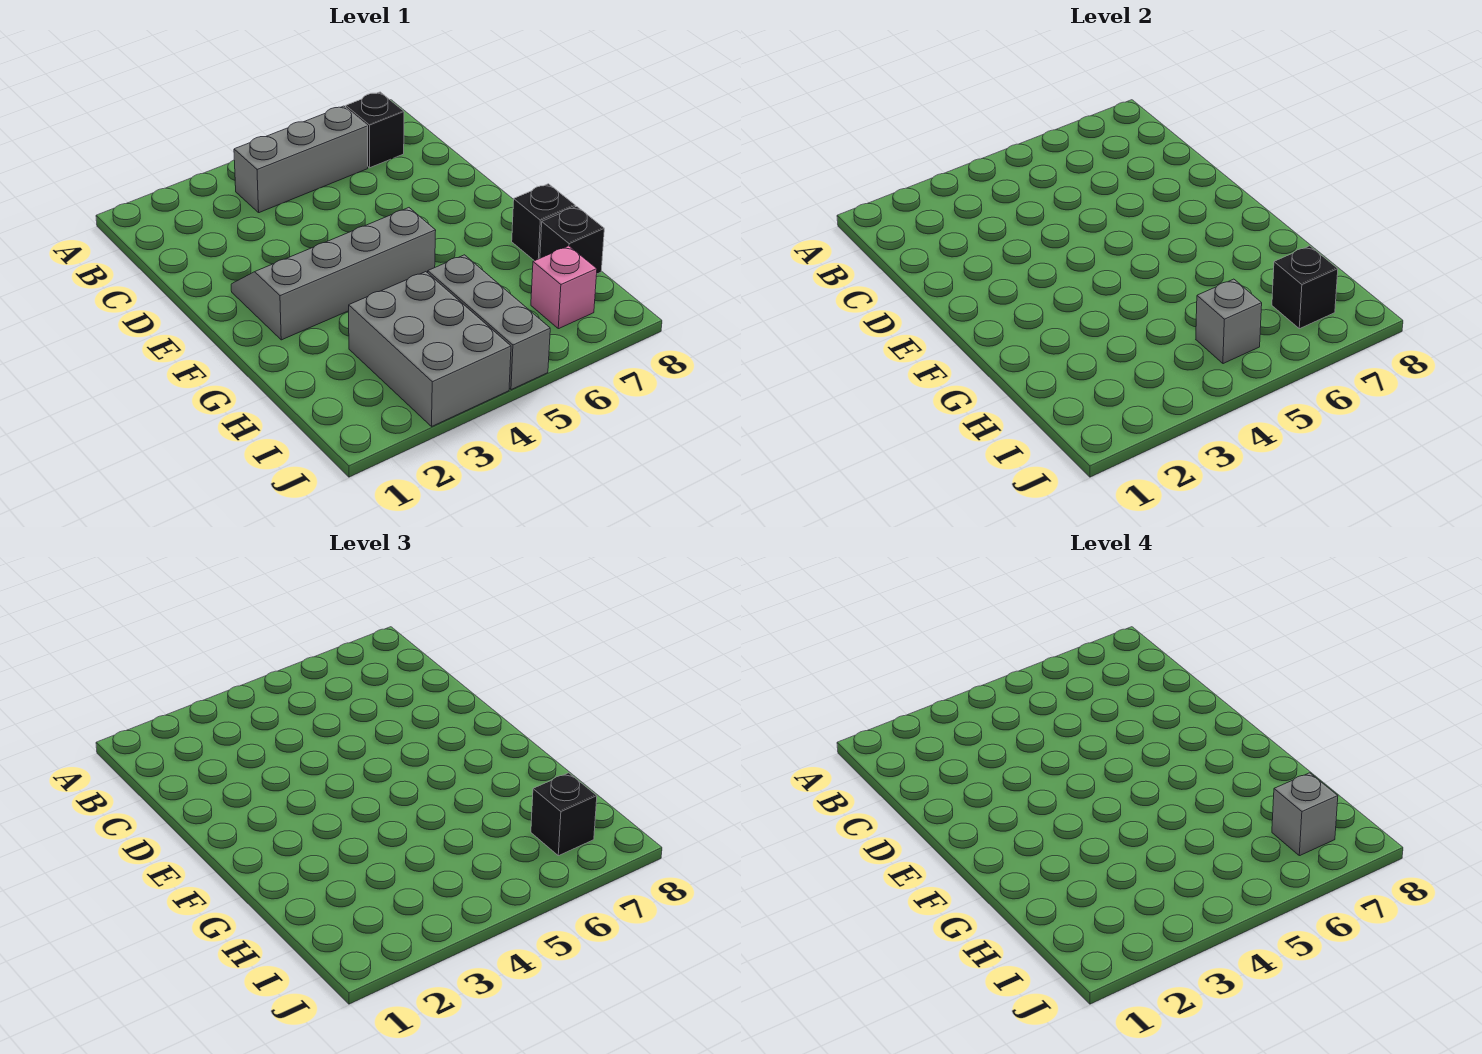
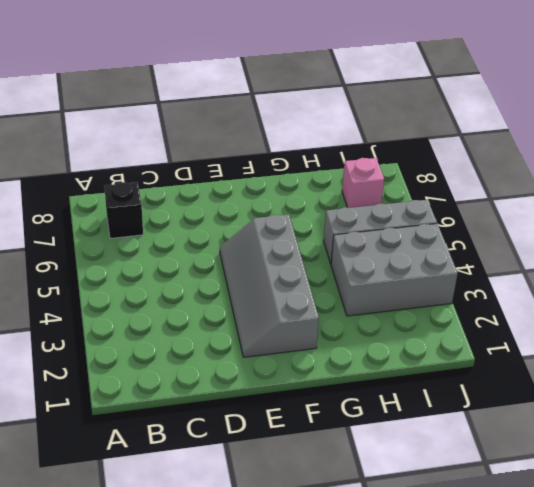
none -> grey 1x3 brick [234,106,368,213]
none -> black 1x1 brick [512,184,575,261]
none -> black 1x1 brick [540,206,604,274]

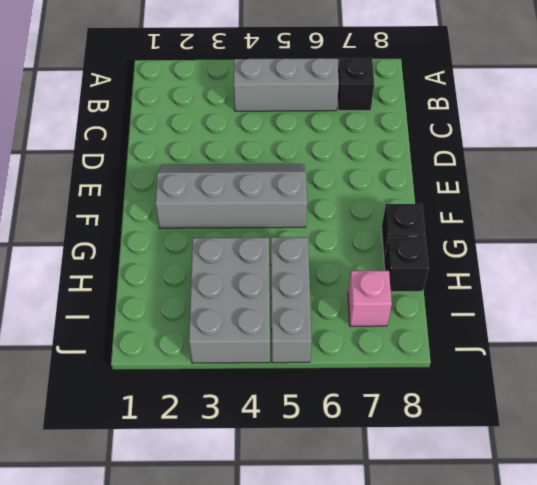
none -> grey 1x1 brick [1196,279,1262,364]
none -> black 1x1 brick [1272,246,1338,329]
none -> black 1x1 brick [531,773,597,856]

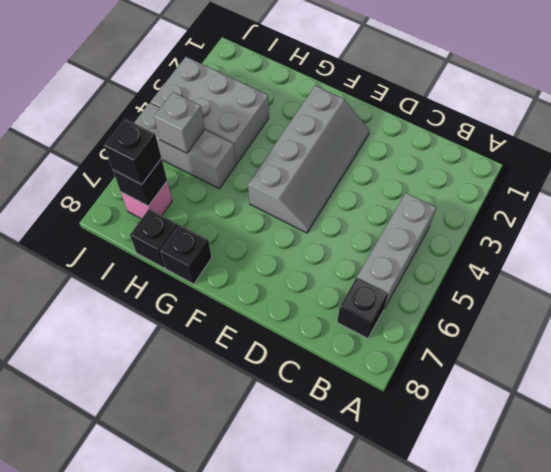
none -> grey 1x1 brick [1272,773,1338,856]

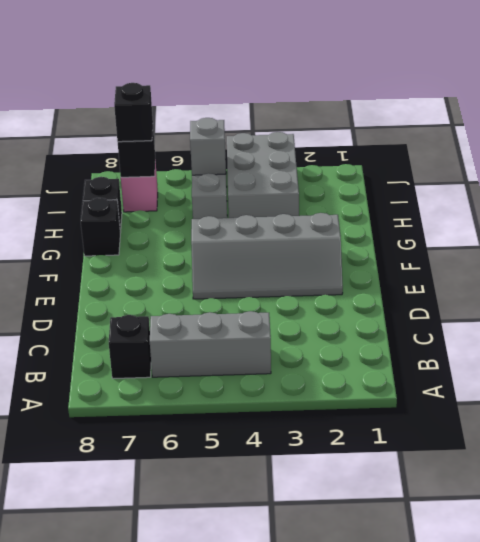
none -> grey 1x1 brick [1272,773,1338,856]

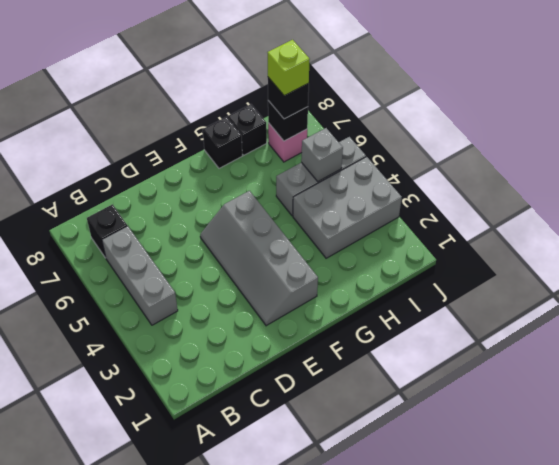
lime 1x1 brick [267,40,310,96] -> grey 1x1 brick [1272,773,1338,856]

